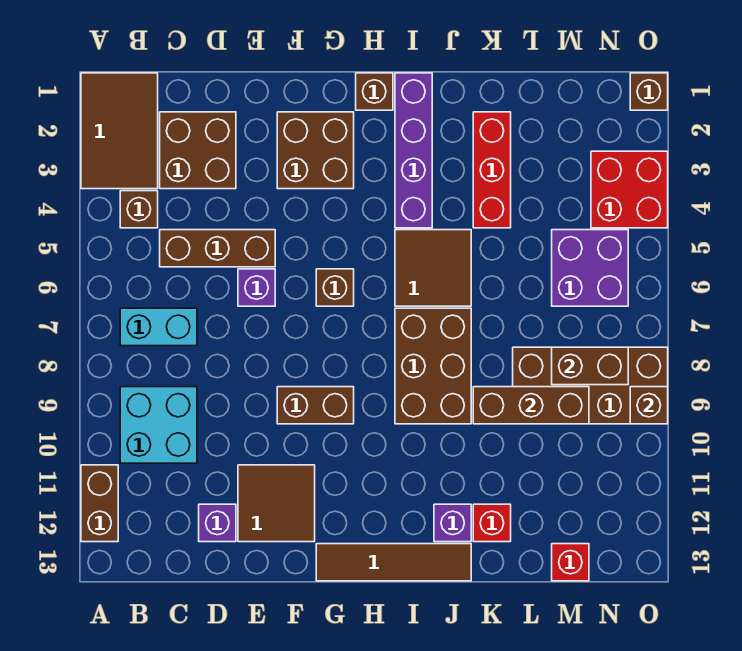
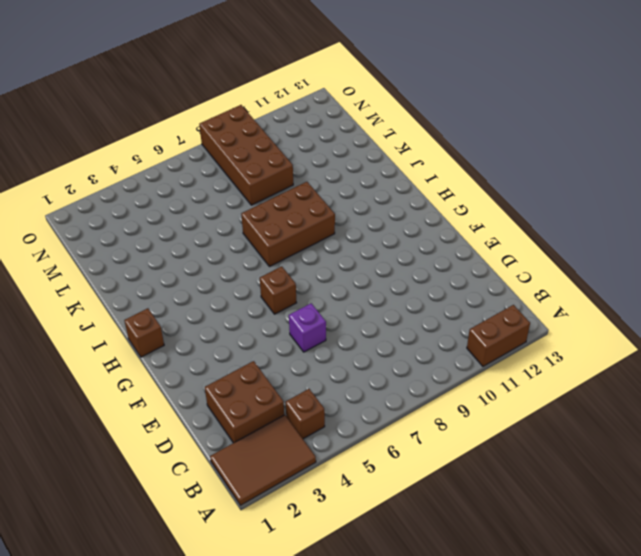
none -> cyan 1x2 brick [120,308,197,346]
none -> cyan 2x2 brick [120,387,197,463]
none -> brown 1x3 brick [160,230,275,267]

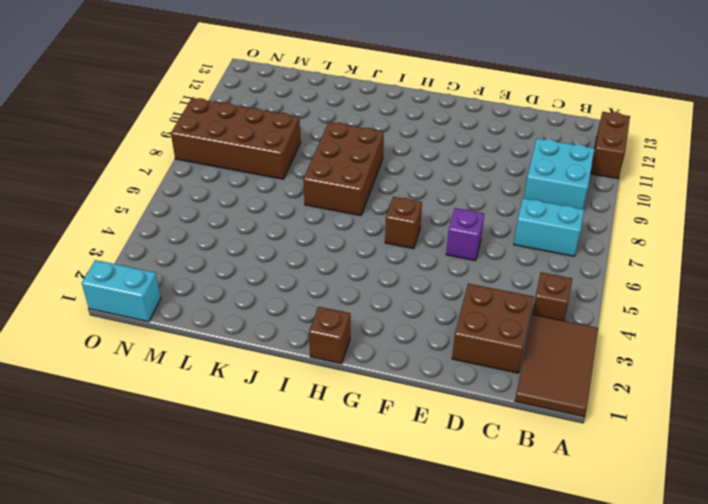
cyan 1x2 brick [82,260,161,322] -> brown 1x1 brick [630,73,668,110]
none -> brown 1x3 brick [160,230,275,267]
none -> purple 1x1 brick [199,504,236,542]
none -> brown 2x2 tile [238,465,315,542]

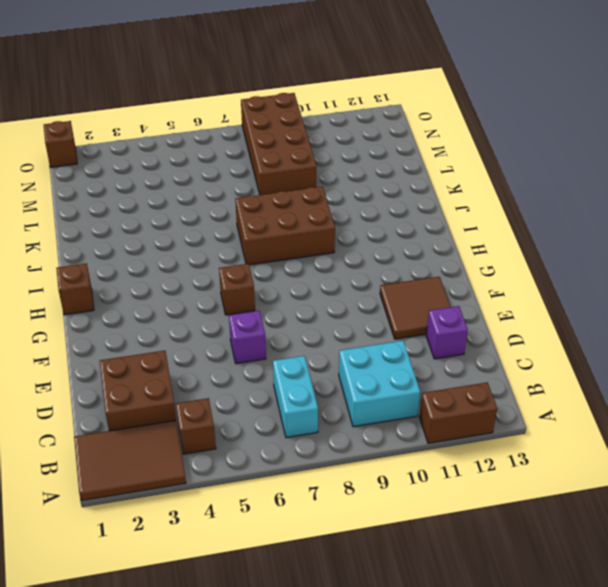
none -> brown 1x3 brick [160,230,275,267]
none -> brown 2x2 brick [277,112,354,189]
none -> brown 1x2 brick [277,387,354,424]

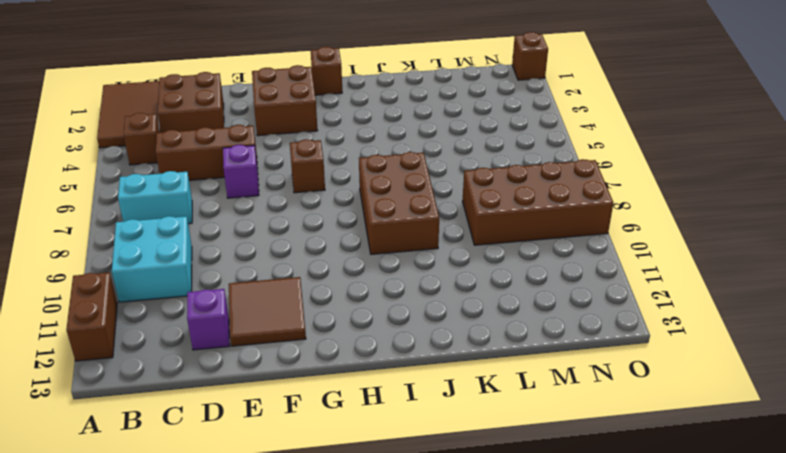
none -> brown 1x2 brick [277,387,354,424]
none -> brown 1x4 tile [316,544,471,581]
none -> purple 1x4 brick [395,73,432,228]

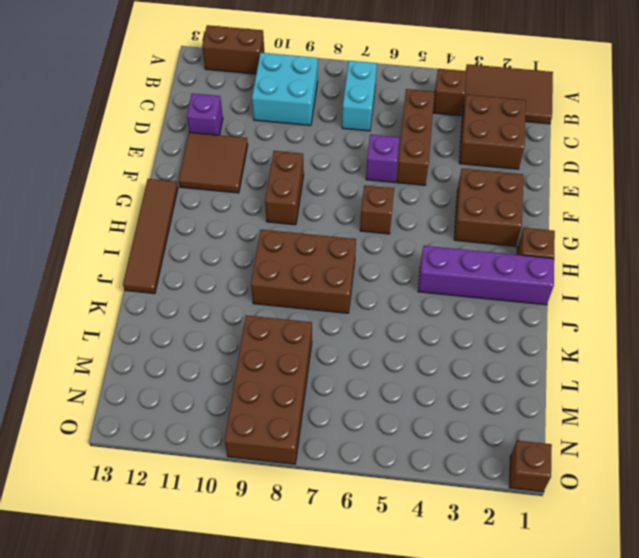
none -> brown 2x2 tile [395,230,471,306]
none -> purple 1x1 brick [434,504,471,542]
none -> red 1x3 brick [473,112,511,228]

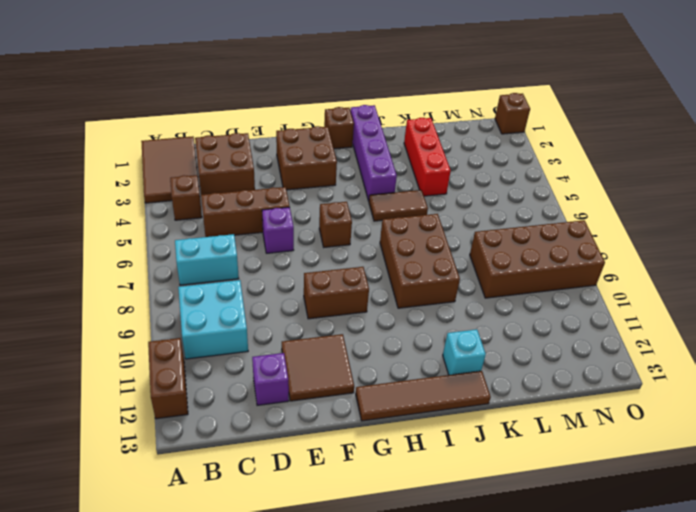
brown 1x2 tile [369,190,428,221] -> brown 2x2 tile [395,230,471,306]
cyan 1x1 brick [443,329,486,375] -> purple 1x1 brick [434,504,471,542]
none -> red 1x1 brick [473,504,511,542]
none -> purple 2x2 brick [552,230,628,306]
none -> red 1x1 brick [552,544,589,581]

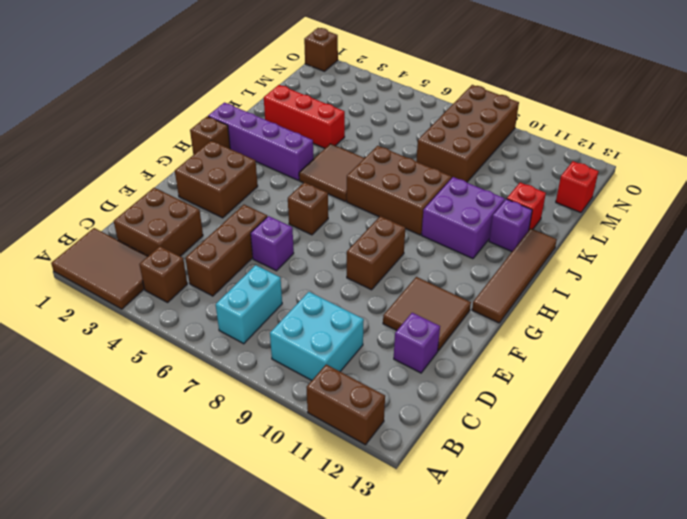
purple 2x2 brick [422,177,505,259] -> purple 2x2 brick moved to [552,230,628,306]
none -> red 2x2 brick [591,151,668,228]
none -> brown 1x3 brick [473,387,589,424]
none -> brown 1x2 brick [552,347,628,385]

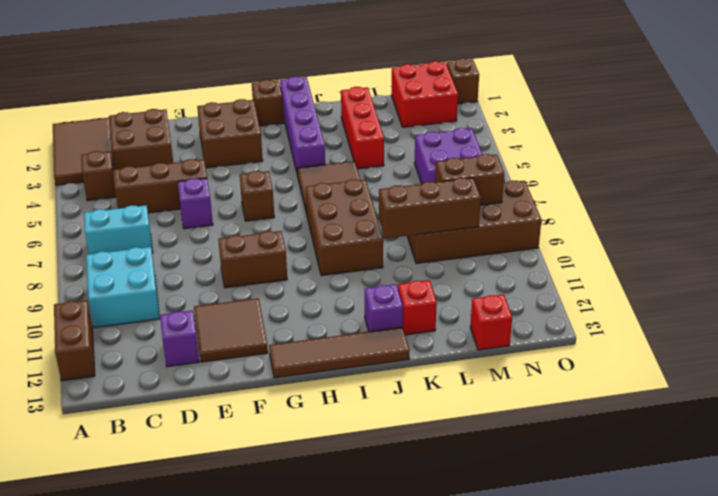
red 2x2 brick [391,61,458,127] -> red 2x2 brick moved to [591,151,668,228]
none -> brown 1x1 brick [630,387,668,424]

